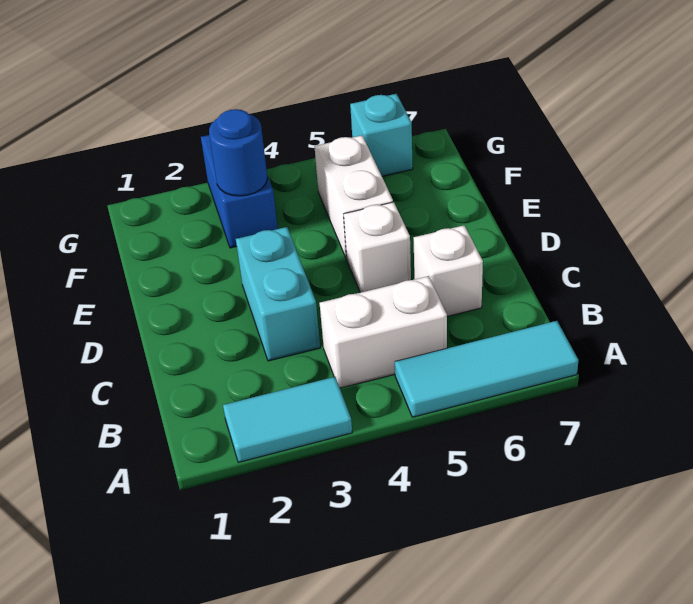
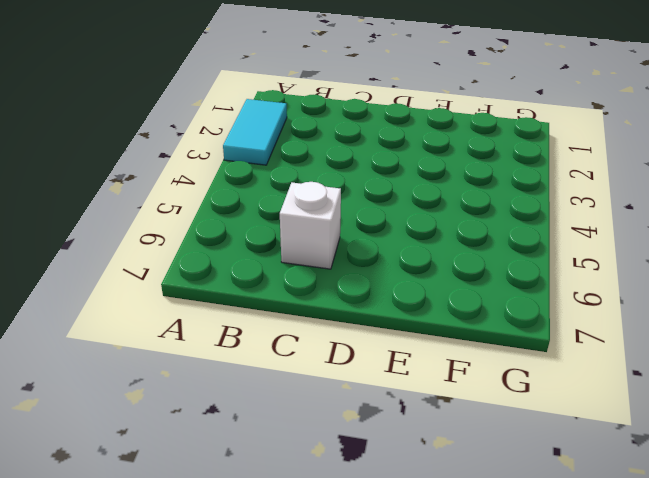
none -> cyan 1x3 tile [395,321,578,417]
none -> white 1x2 brick [320,276,447,388]

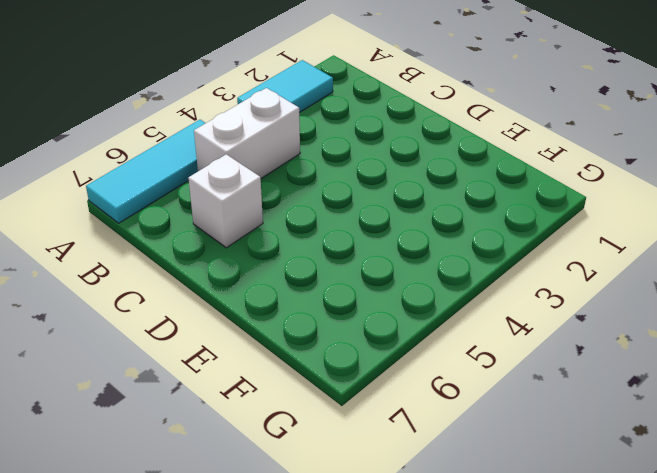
none -> cyan 1x2 brick [236,227,320,361]
none -> white 1x1 brick [344,202,411,293]

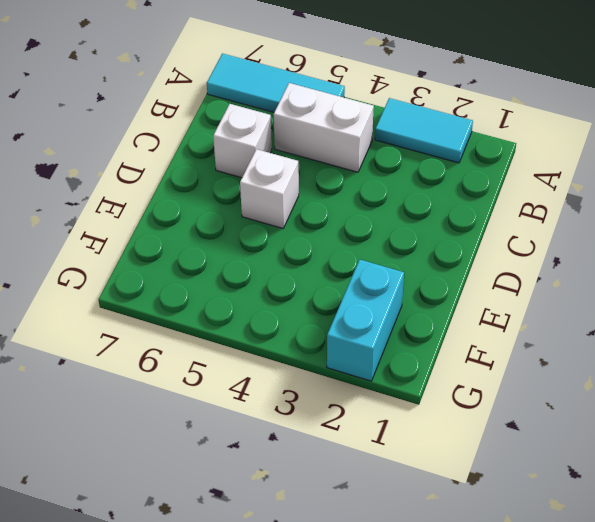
cyan 1x2 brick [327,260,404,381] -> cyan 1x2 brick moved to [236,227,320,361]
none -> white 1x2 brick [314,135,393,259]
none -> blue 1x2 brick [201,135,278,248]

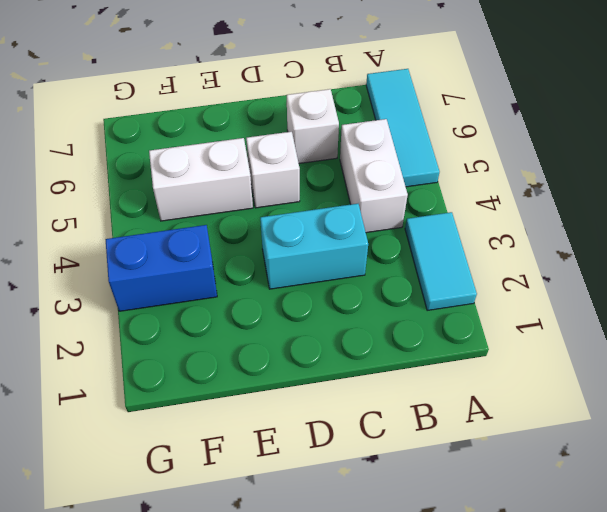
none -> cyan 1x1 brick [350,94,413,176]
none -> blue 1x1 round brick [209,109,268,196]

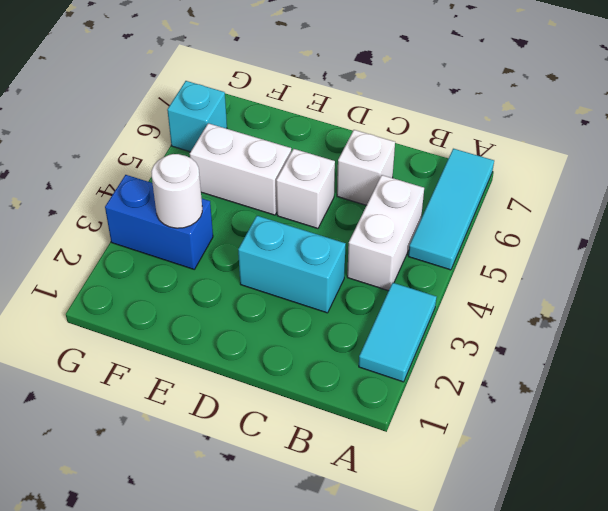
white 1x1 round brick [151,154,202,228] -> blue 1x1 round brick [209,109,268,196]

